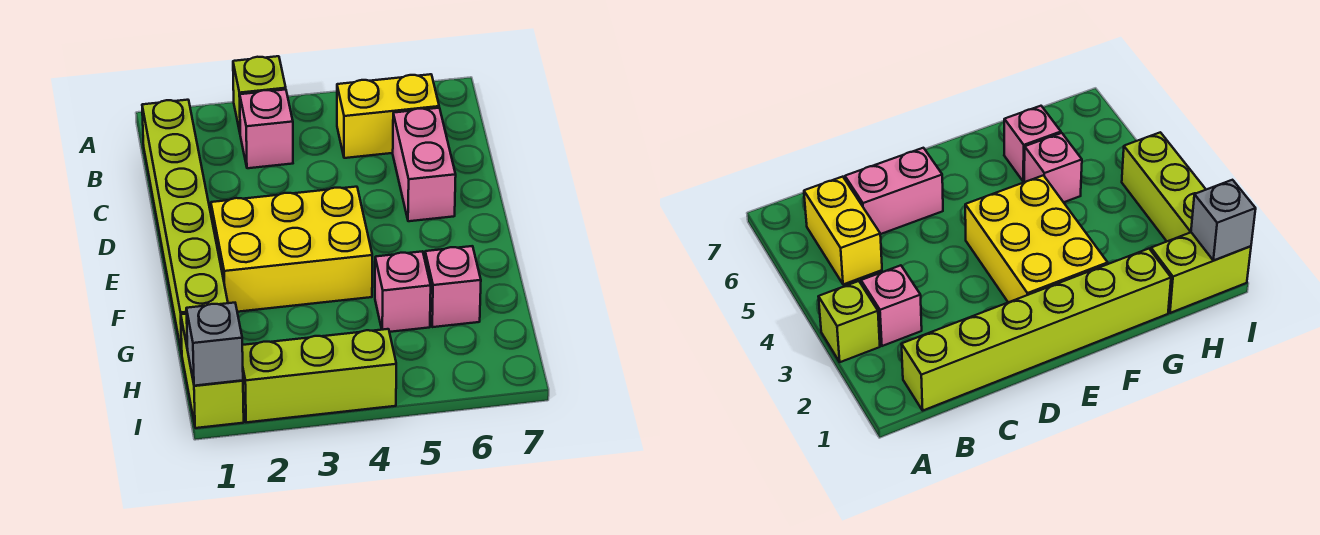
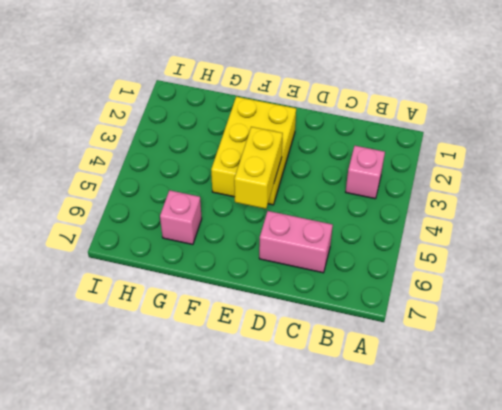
yellow 1x2 brick [234,127,283,209] -> yellow 1x2 brick moved to [337,74,439,158]
none -> lime 1x1 brick [233,56,286,132]
none -> lime 1x6 brick [142,100,228,353]

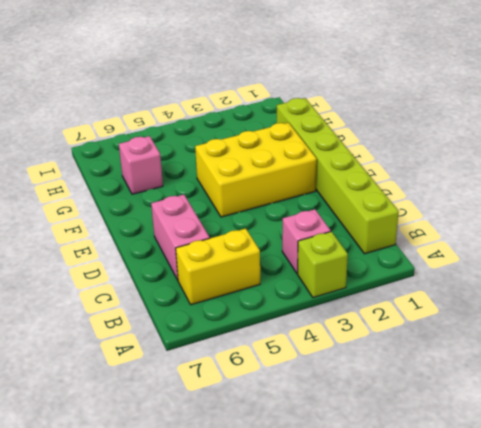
none -> pink 1x1 brick [375,251,431,332]
none -> lime 1x2 brick [181,314,244,428]

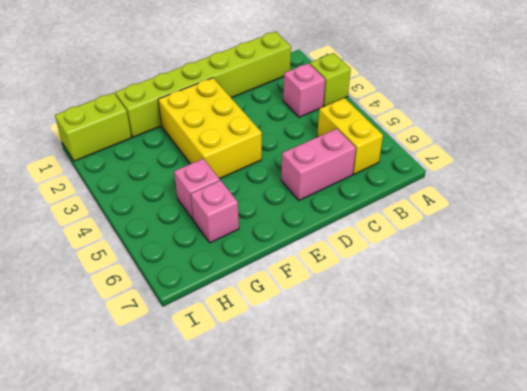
none -> lime 1x3 brick [242,329,396,422]
none -> grey 1x1 brick [186,303,243,386]

